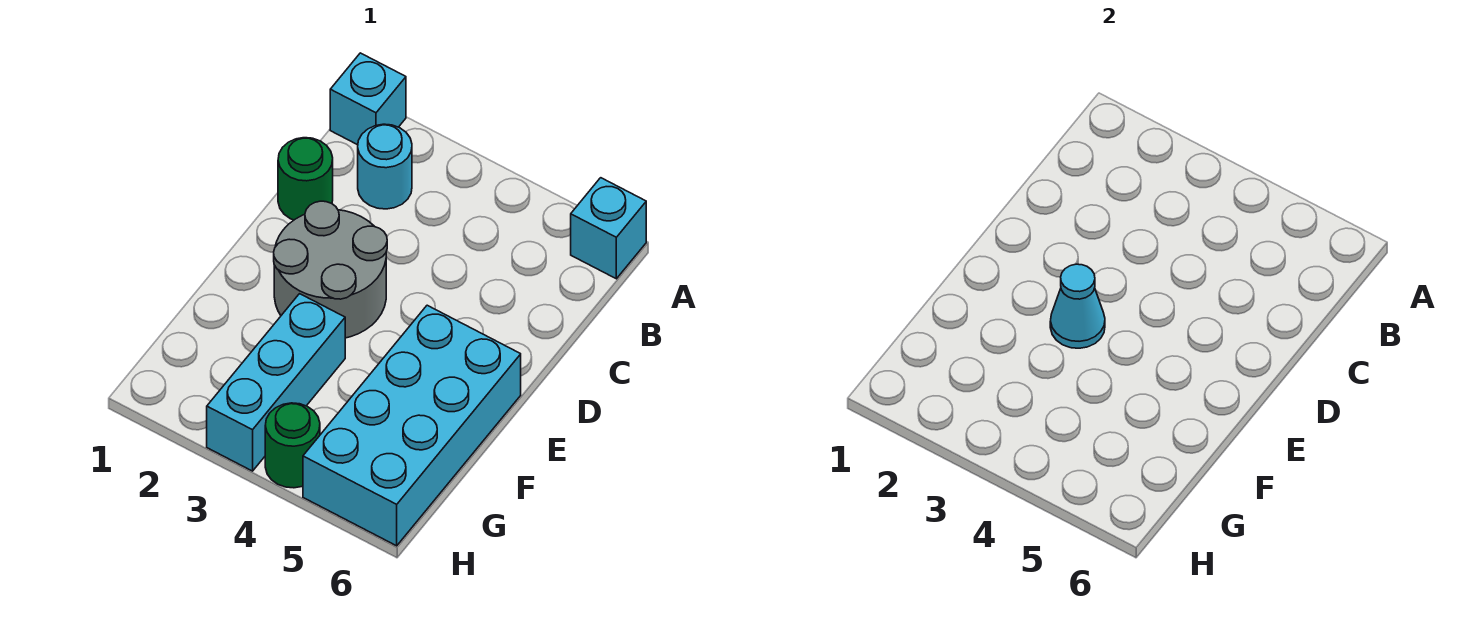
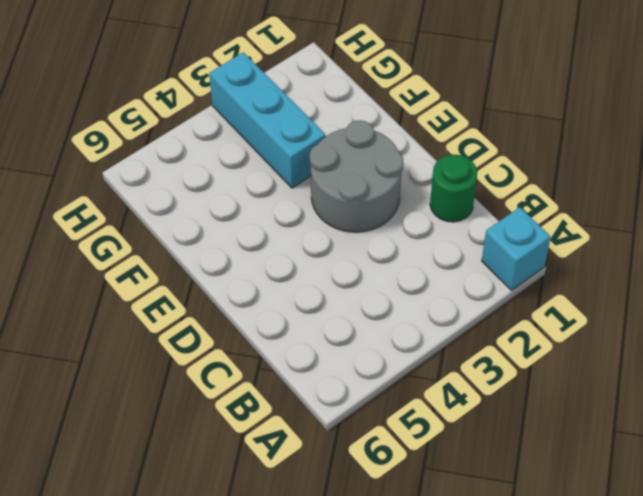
none -> cyan 1x1 brick [571,178,646,279]
none -> cyan 1x1 round brick [358,124,412,209]

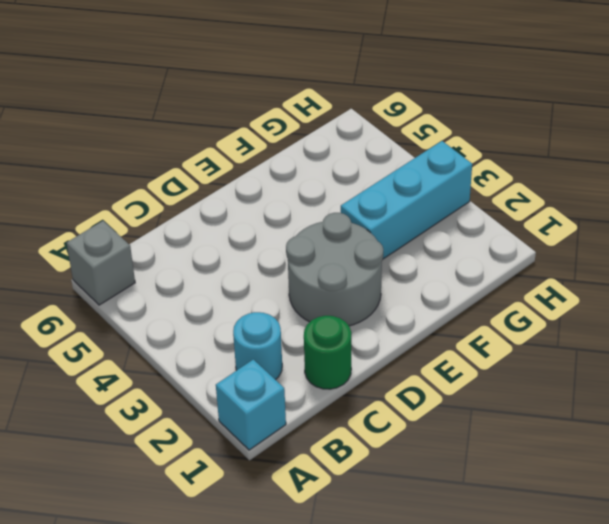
grey 1x1 brick [67,221,135,305] -> cyan 1x1 brick [571,178,646,279]
none -> cyan 2x4 brick [303,305,521,546]
none -> green 1x1 round brick [265,403,320,488]

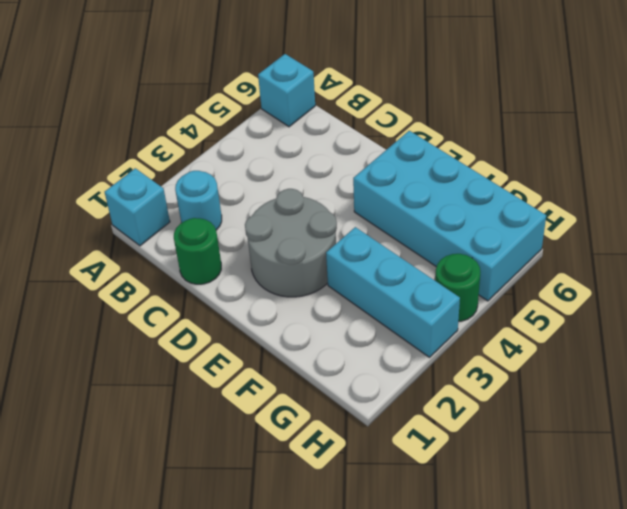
none -> cyan 1x1 cone [1050,264,1105,348]

